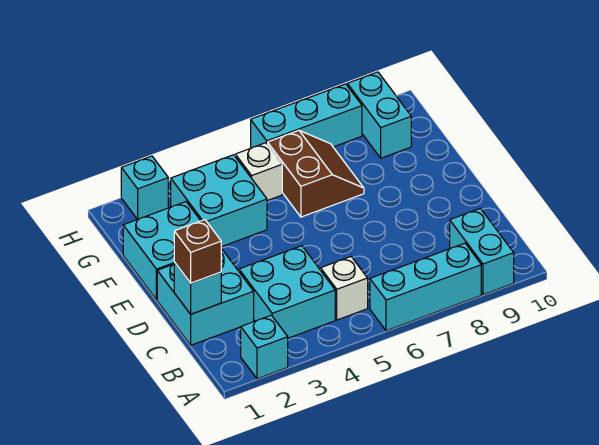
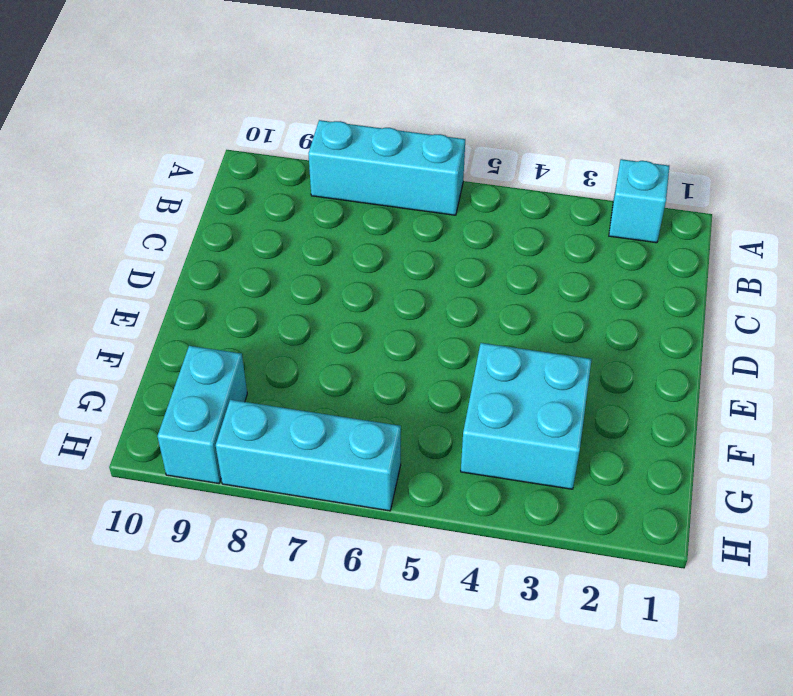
none -> cyan 1x2 brick [450,209,514,295]
none -> cyan 2x2 brick [239,246,335,338]
none -> white 1x1 brick [321,257,368,320]

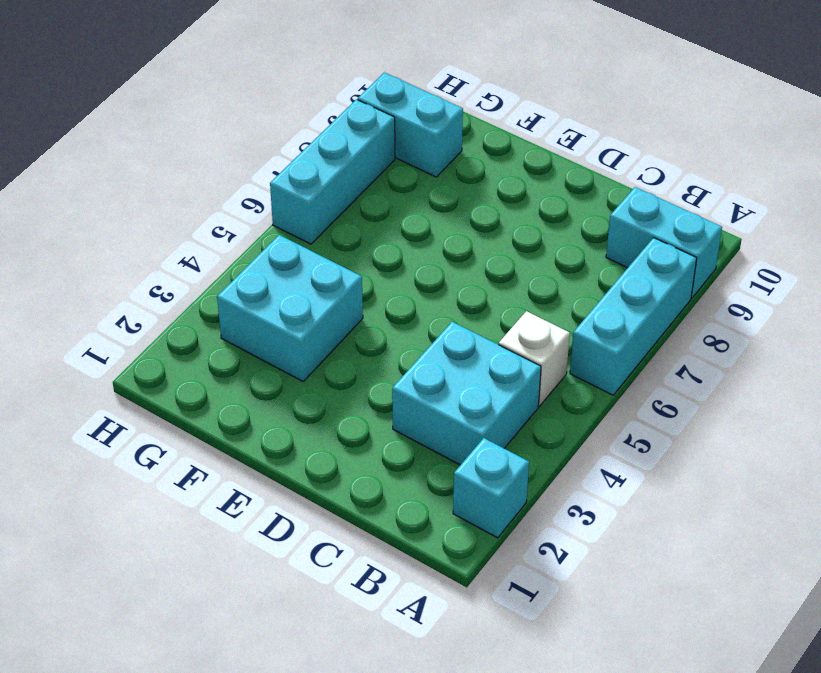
none -> cyan 2x2 brick [157,249,254,345]
none -> cyan 2x2 brick [123,202,201,300]
none -> brown 2x2 slope [268,131,364,217]

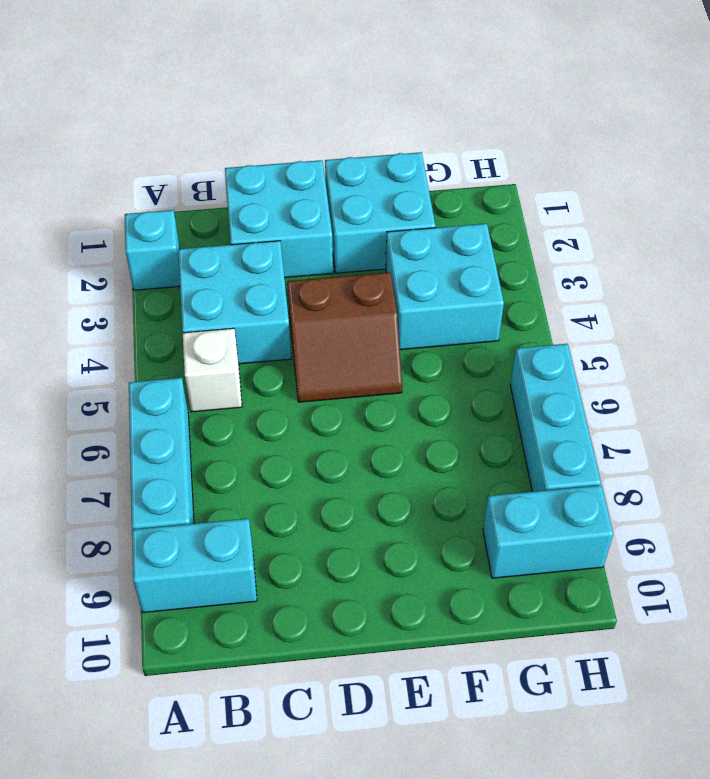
brown 2x2 slope [287,272,402,402] -> brown 2x2 slope moved to [268,131,364,217]
none -> white 1x1 brick [235,143,282,201]
none -> cyan 1x1 brick [121,156,168,219]
none -> cyan 1x1 brick [174,262,221,314]

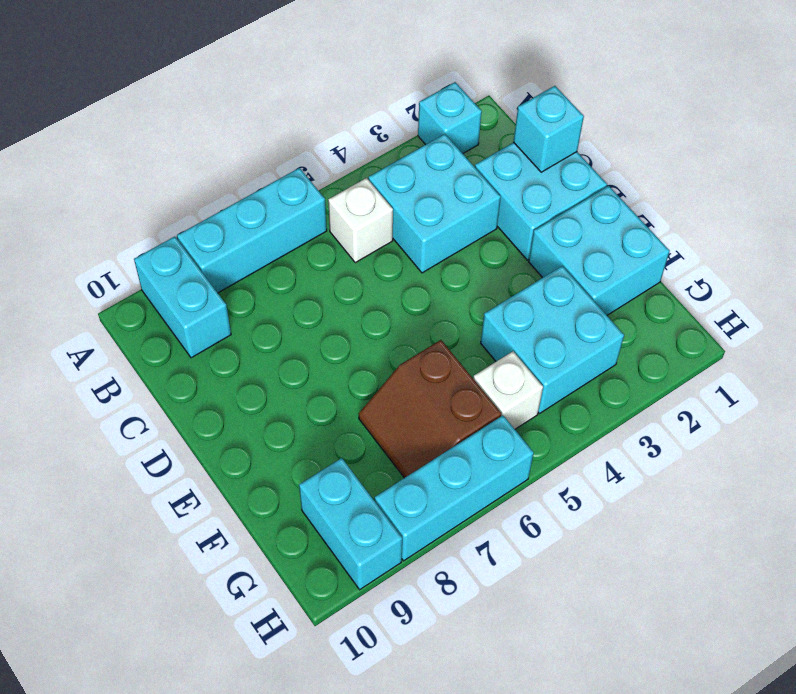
none -> cyan 1x1 brick [121,156,168,219]
none -> brown 1x1 brick [174,220,222,283]

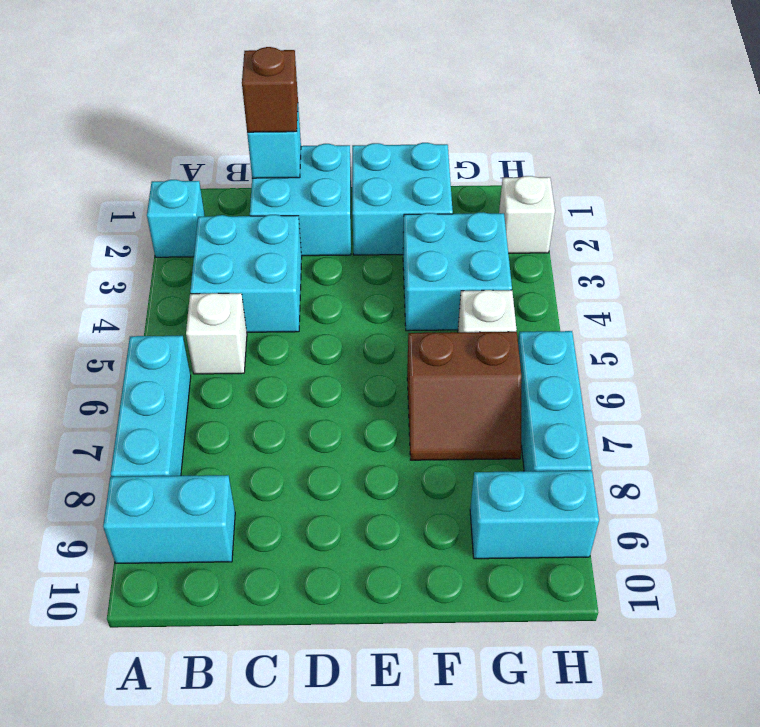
white 1x1 brick [499,176,555,253] -> cyan 1x1 brick [121,156,168,219]

